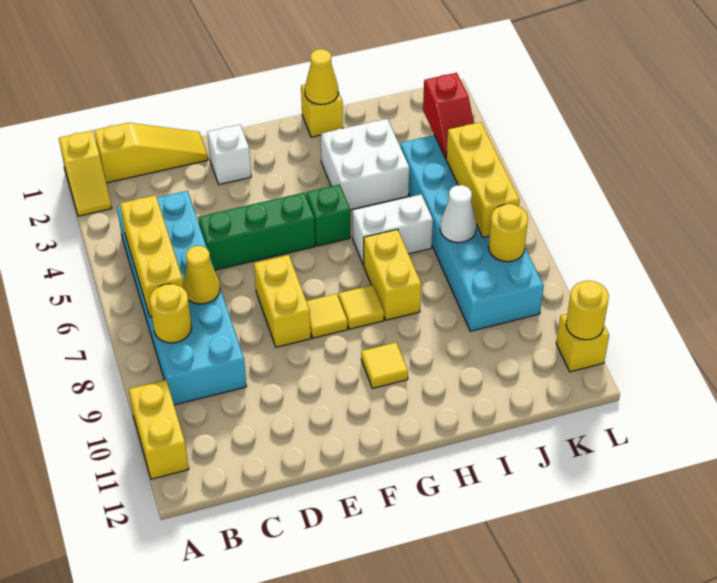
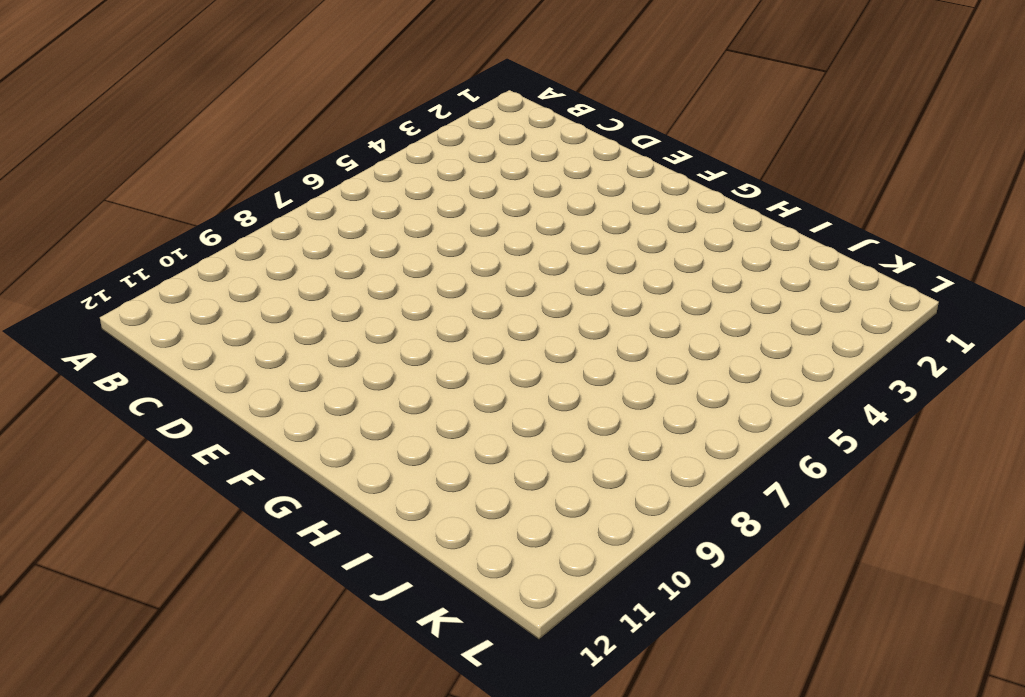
none -> yellow 1x2 slope [59,131,112,216]
none -> yellow 1x2 brick [129,380,189,479]
none -> yellow 1x3 slope [94,123,208,183]

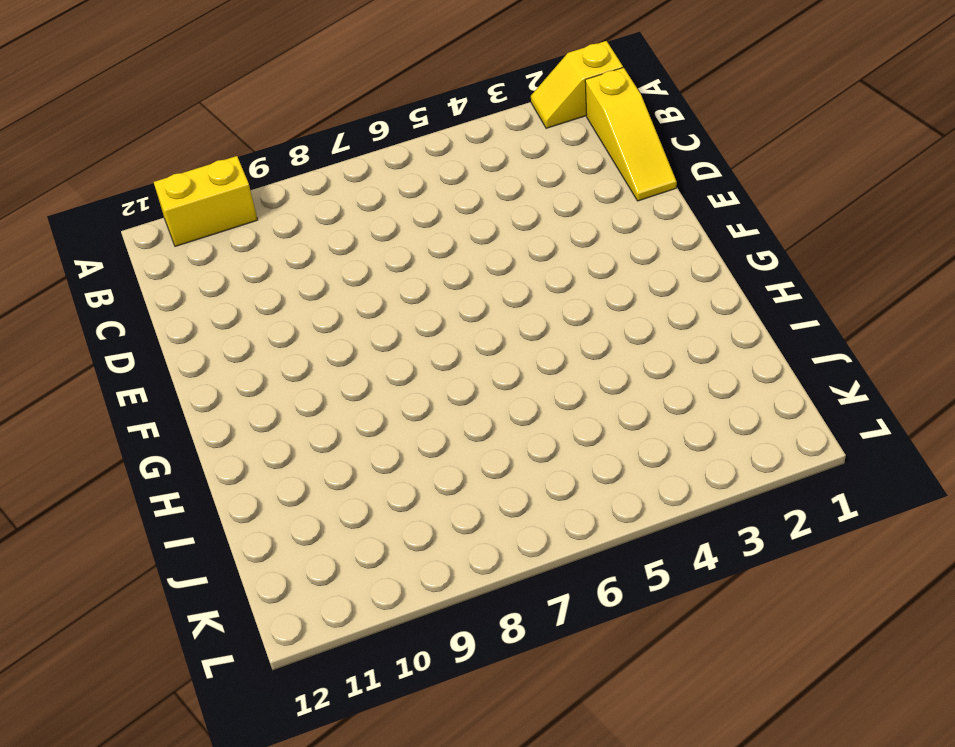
none -> cyan 2x6 brick [117,191,247,405]
none -> green 1x3 brick [198,193,315,270]
none -> white 1x1 brick [207,125,251,184]

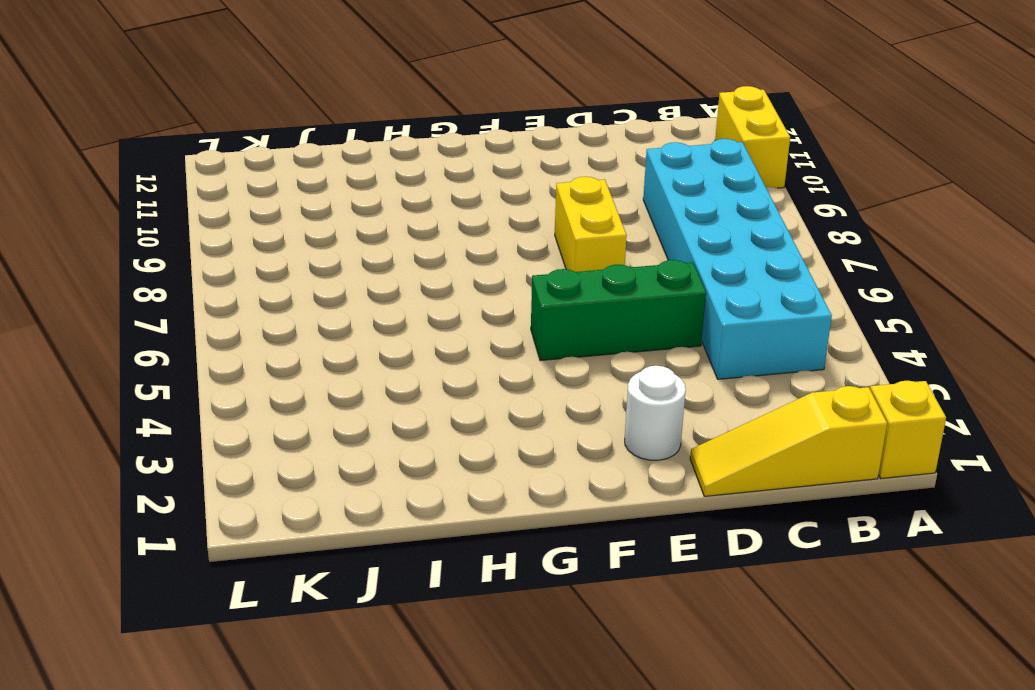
white 1x1 round brick [625,366,686,460] -> white 1x1 brick [207,125,251,184]
none -> yellow 1x1 tile [307,294,348,338]
none -> green 1x1 brick [306,185,350,246]
none -> yellow 1x1 tile [339,285,384,329]

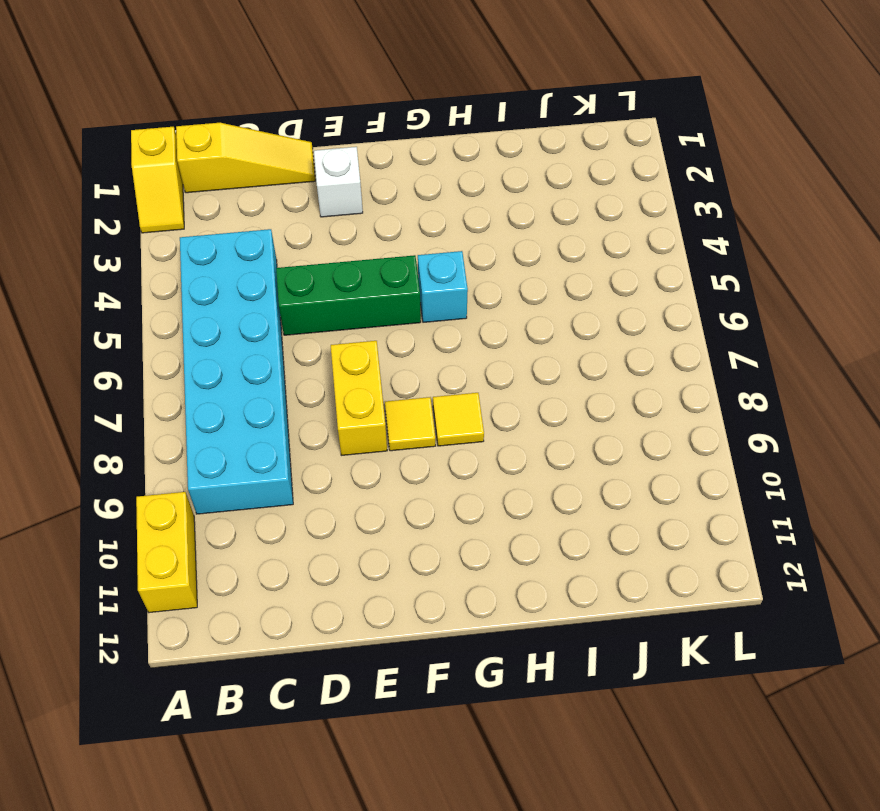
cyan 1x1 brick [418,251,468,322] -> green 1x1 brick [306,185,350,246]
none -> yellow 1x1 tile [361,343,408,389]
none -> yellow 1x1 brick [301,85,343,137]
none -> white 2x2 brick [321,119,409,210]

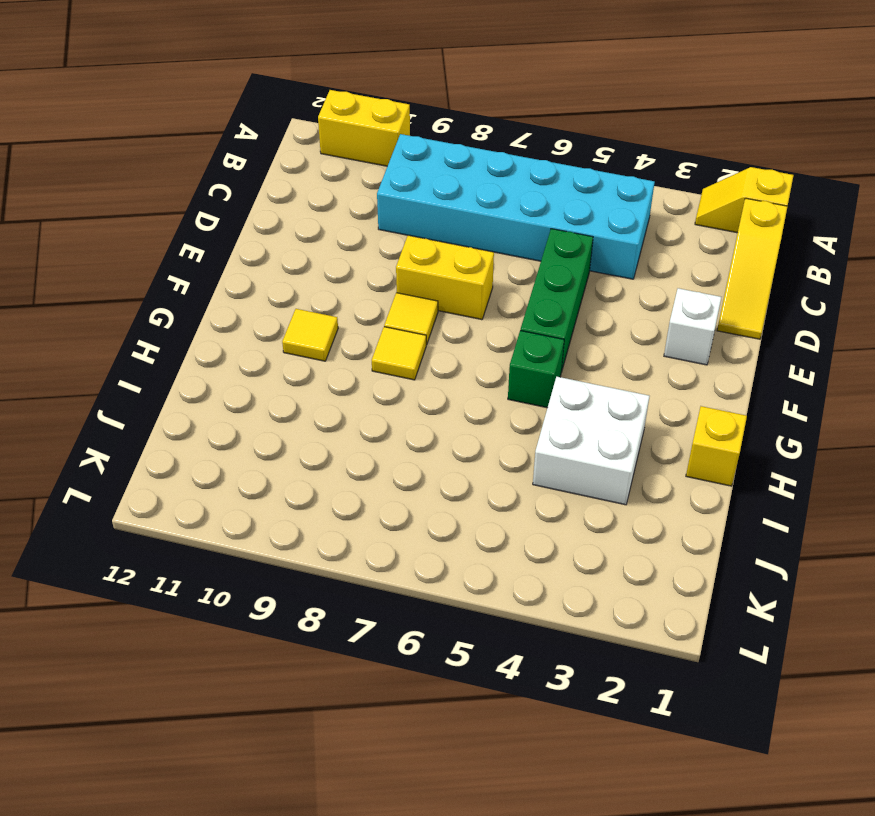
none -> white 1x2 brick [353,194,433,265]
none -> yellow 1x2 brick [364,229,421,320]
none -> cyan 2x6 brick [400,135,544,331]

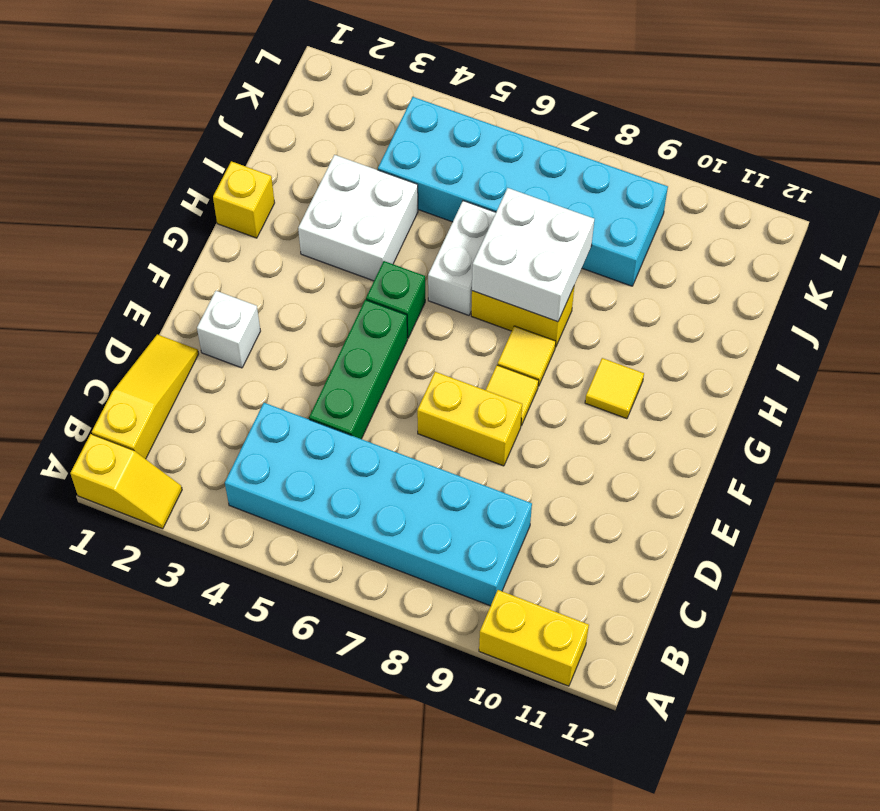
white 2x2 brick [472,188,594,322] -> none
none -> yellow 1x1 brick [556,314,609,372]
none -> yellow 1x3 brick [120,195,184,317]
none -> yellow 1x1 round brick [150,284,192,343]

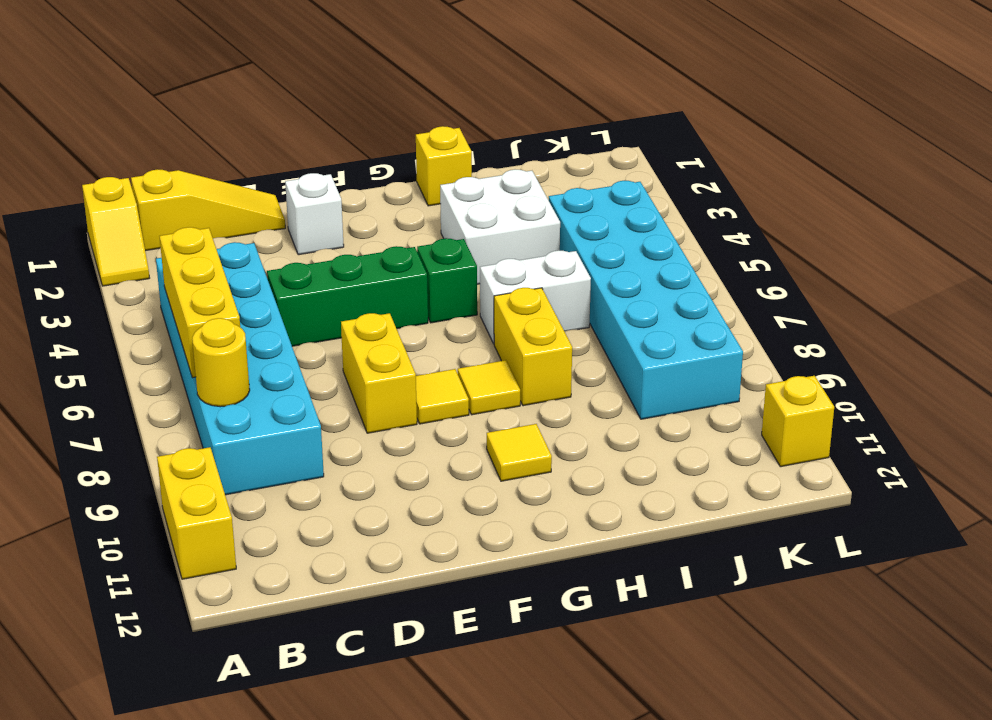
none -> yellow 1x1 cone [183,246,220,304]
none -> yellow 1x1 cone [305,49,338,105]
none -> white 1x1 cone [440,185,476,243]

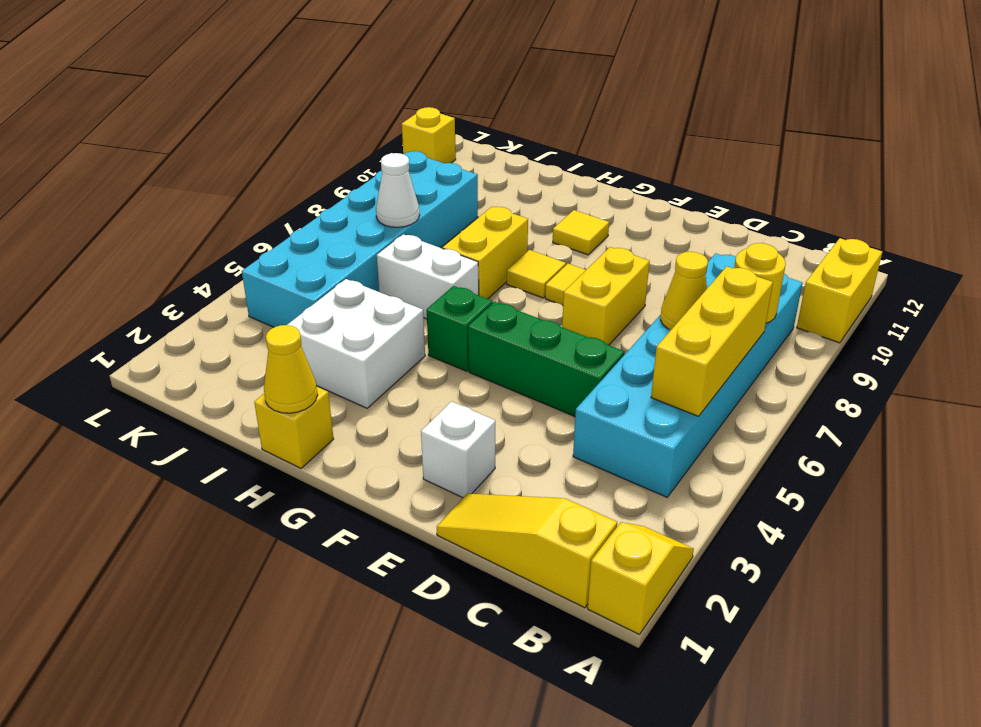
none -> red 1x2 slope [423,73,474,158]
none -> yellow 1x3 brick [446,122,520,237]
none -> yellow 1x1 round brick [488,204,528,262]

